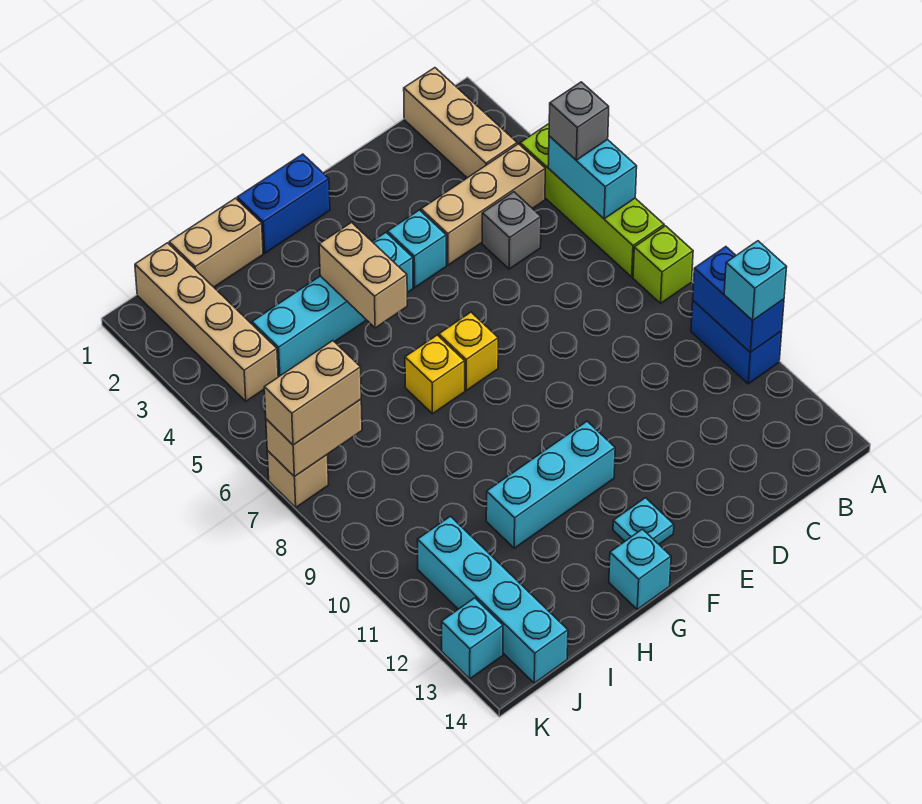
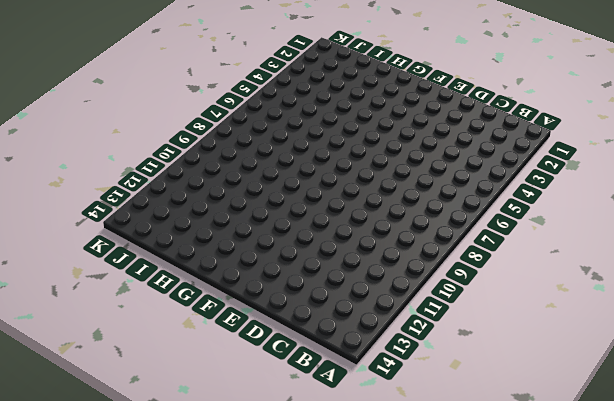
none -> lime 1x4 brick [520,124,664,277]
none -> lime 1x1 brick [633,226,693,303]
none -> blue 1x2 brick [691,301,782,384]

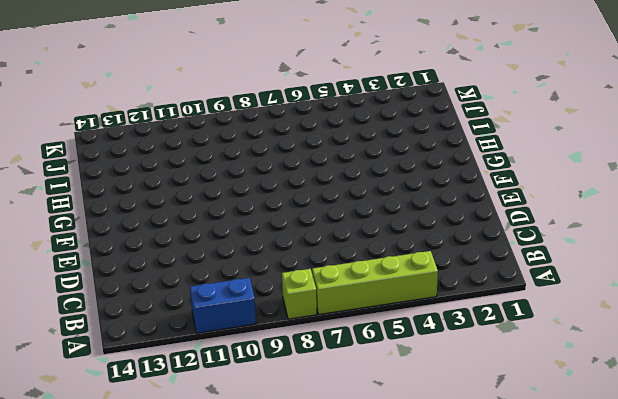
none -> tan 1x3 brick [404,68,517,178]
none -> tan 1x3 brick [421,144,545,265]
none -> grey 1x1 brick [482,192,541,269]

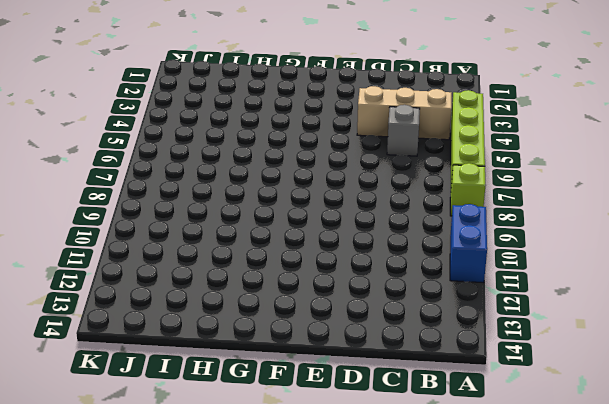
none -> tan 1x3 brick [404,68,517,178]
none -> cyan 1x1 brick [388,210,446,287]
none -> blue 1x2 brick [237,154,330,253]

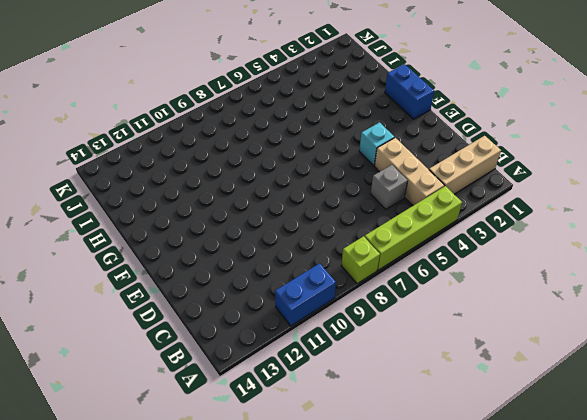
none -> cyan 1x4 brick [252,233,413,377]
none -> yellow 1x1 brick [439,312,498,390]
none -> cyan 1x3 brick [486,421,615,548]

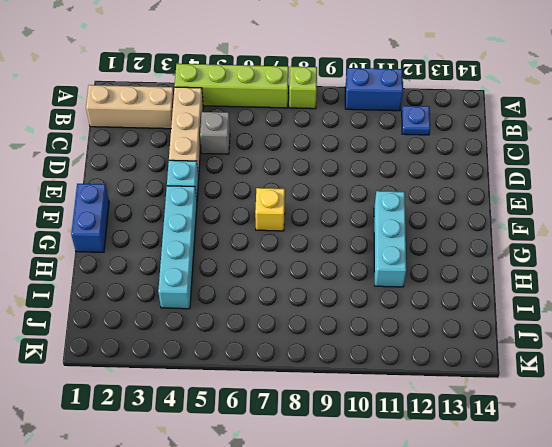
blue 1x1 plate [402,106,430,135] -> none
none -> cyan 1x1 plate [613,498,674,544]
none -> yellow 1x1 brick [405,335,465,414]
none -> cyan 1x1 brick [609,529,671,609]

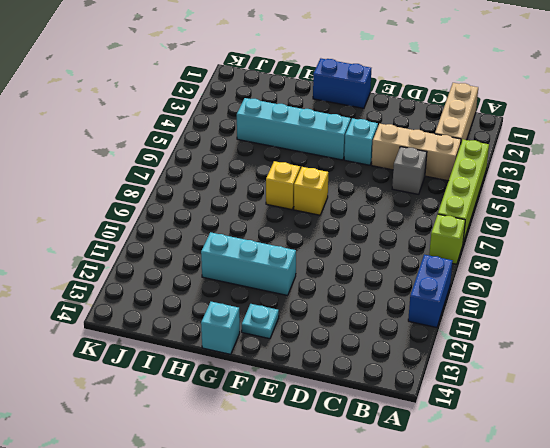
none -> tan 1x2 brick [169,198,263,287]
none -> tan 1x4 brick [135,243,278,401]
none -> cyan 1x4 brick [417,516,568,683]

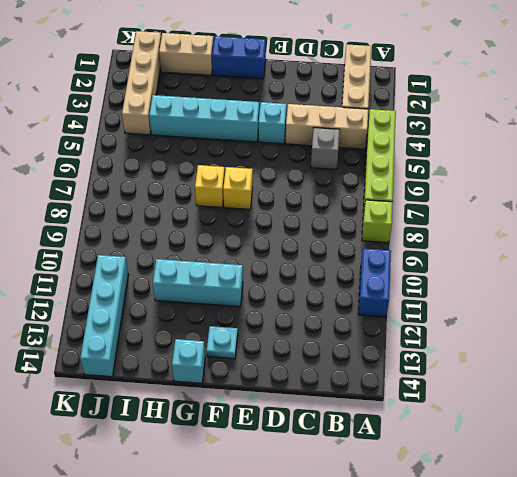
none -> tan 1x1 brick [267,451,329,507]
none -> cyan 1x1 brick [442,598,503,679]
none -> cyan 1x2 brick [548,136,637,219]

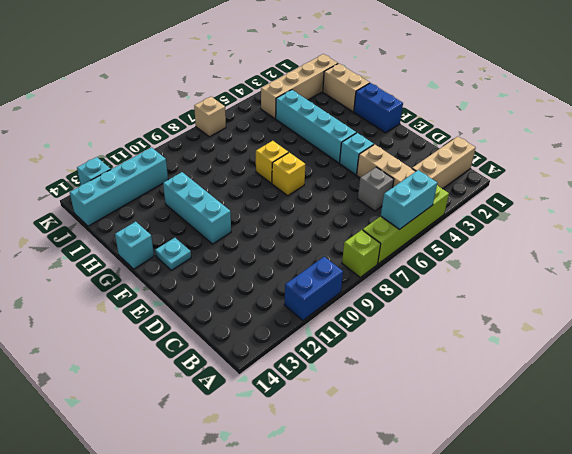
none -> blue 1x2 brick [693,247,784,353]
none -> tan 1x2 brick [319,223,407,328]
none -> tan 1x2 brick [266,399,362,477]

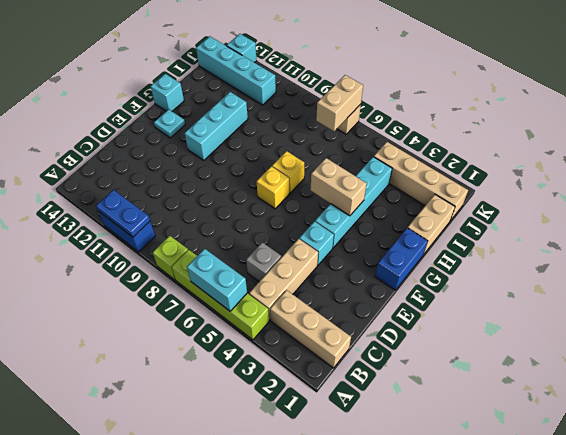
blue 1x2 plate [96,190,150,237] -> blue 1x2 brick [693,247,784,353]
none -> grey 1x1 brick [549,82,609,160]
none -> cyan 1x1 brick [724,241,787,321]
none -> tan 1x2 brick [264,341,361,445]

